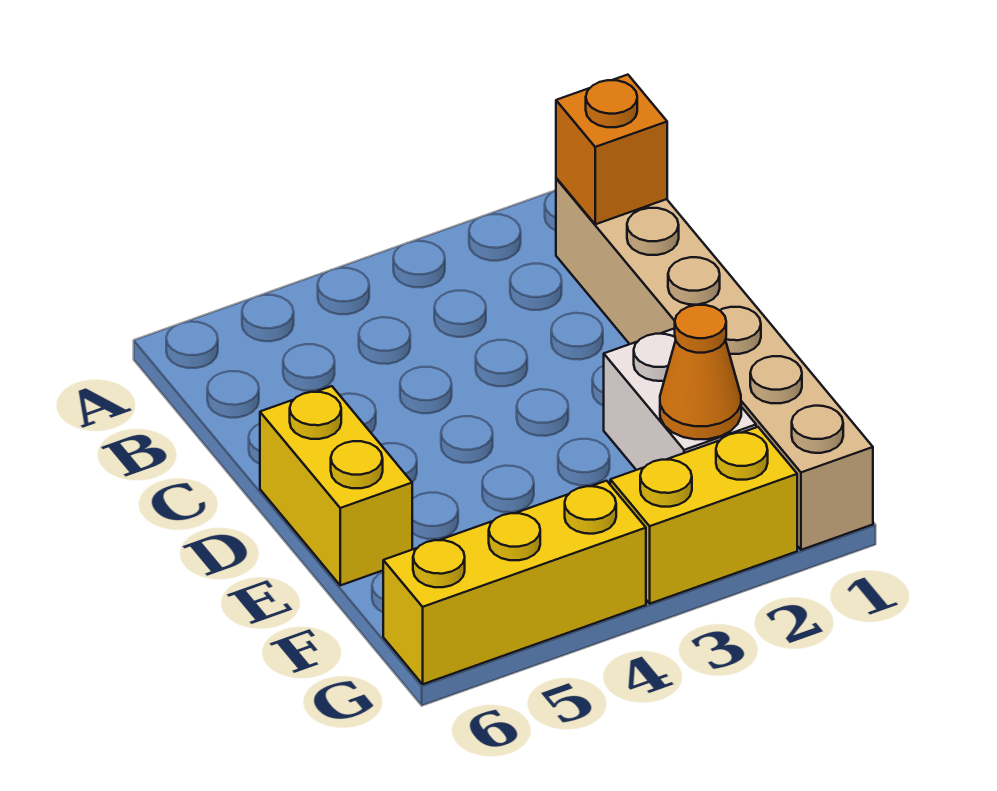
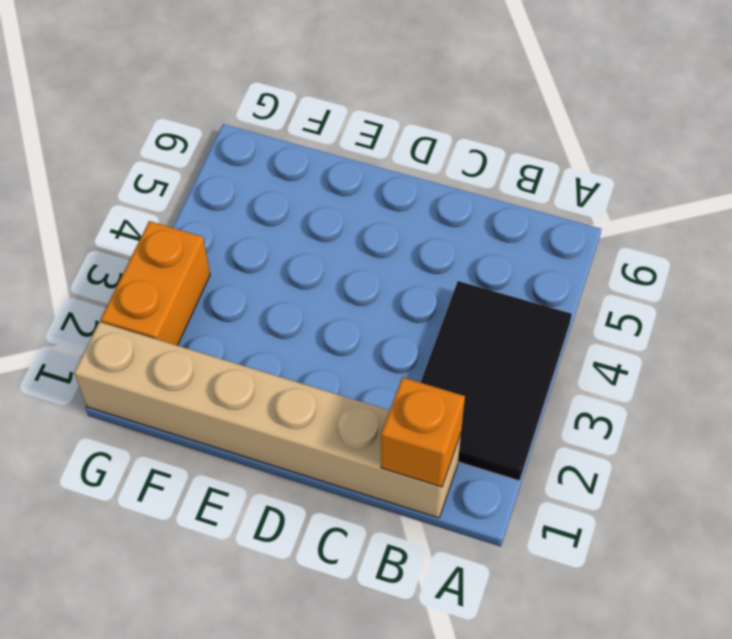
black 2x3 tile [420,281,572,481] -> none
orange 1x2 brick [101,221,210,346] -> yellow 1x2 brick [610,427,797,604]
none -> yellow 1x2 brick [260,386,412,585]
none -> white 1x2 brick [604,328,756,470]

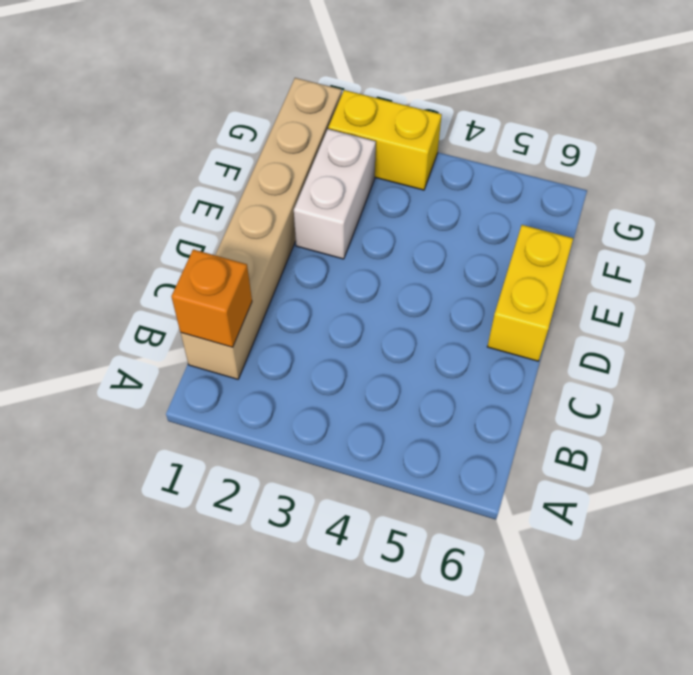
none -> yellow 1x3 brick [383,481,646,684]
none -> orange 1x1 cone [660,305,741,439]

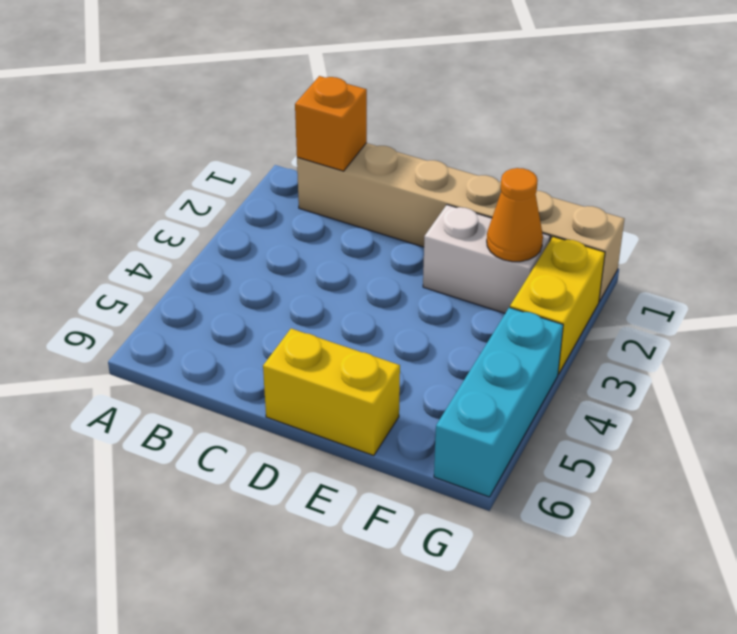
cyan 1x3 brick [434,308,563,497] -> yellow 1x3 brick [383,481,646,684]

